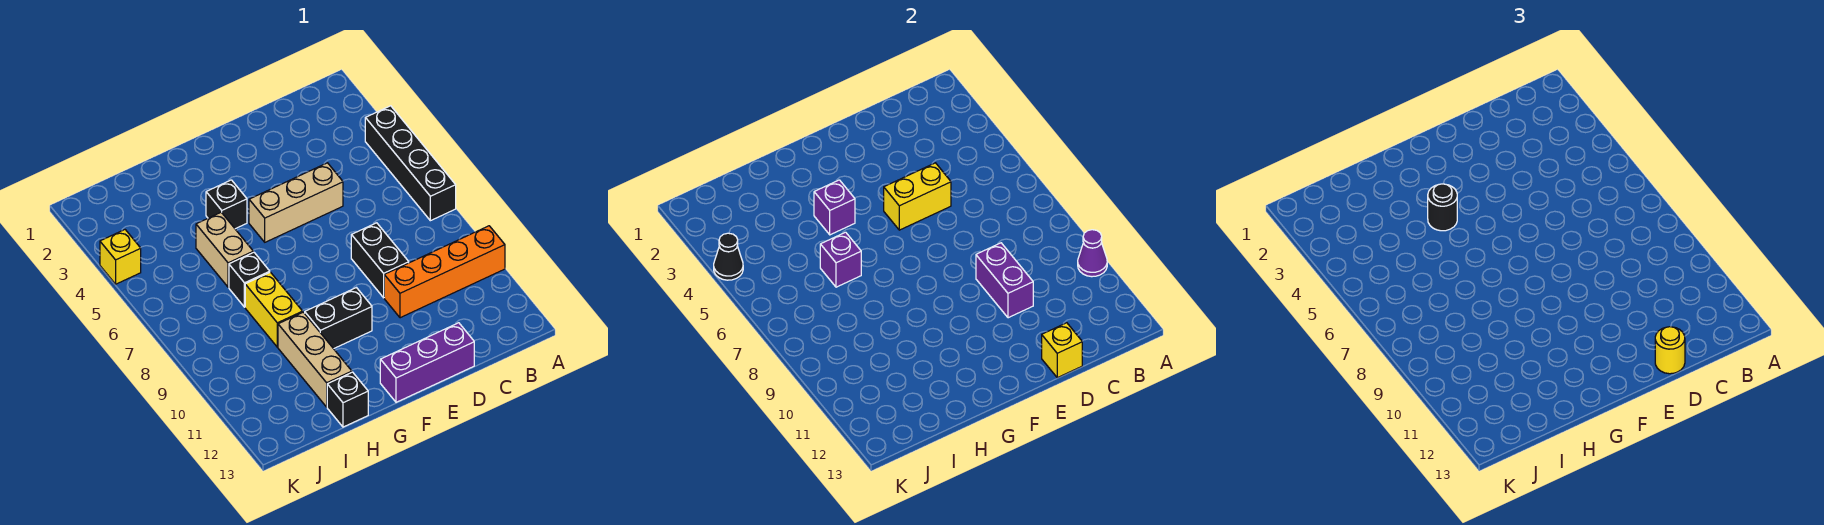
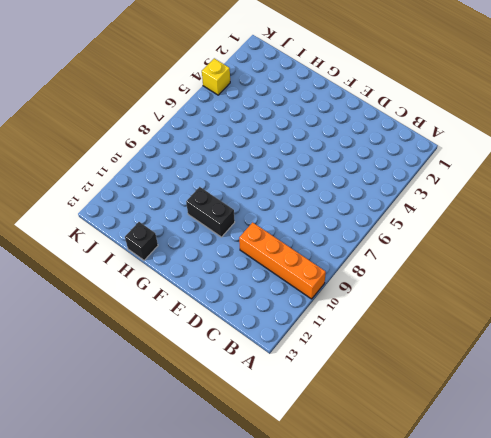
none -> black 1x4 brick [365,106,456,221]
none -> tan 1x3 brick [249,163,343,242]
none -> black 1x2 brick [351,223,409,298]

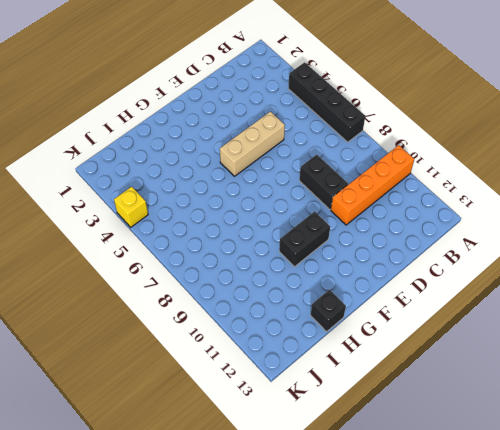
none -> purple 1x3 brick [380,323,474,402]
none -> black 1x1 brick [206,180,247,229]
none -> tan 1x2 brick [196,212,253,287]

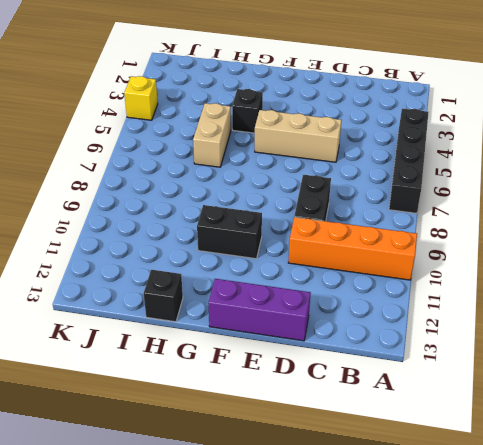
none -> black 1x1 brick [229,252,270,307]
none -> yellow 1x2 brick [245,272,303,347]
none -> tan 1x3 brick [278,312,352,407]

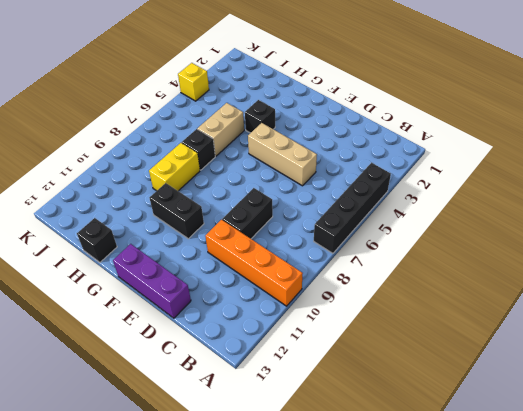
none -> tan 1x3 brick [278,312,352,407]
none -> purple 1x1 cone [1078,230,1107,277]
none -> yellow 1x2 brick [884,163,951,230]

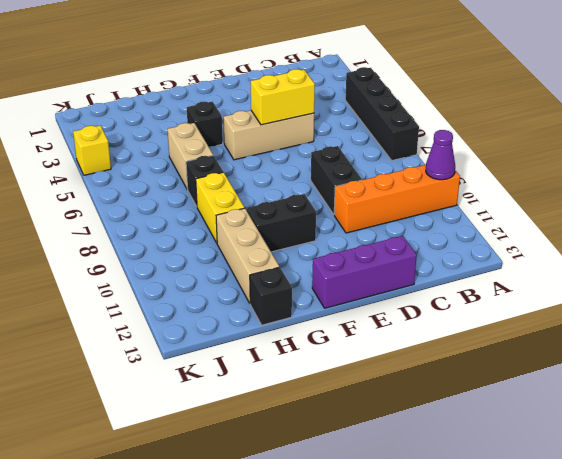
none -> purple 1x2 brick [976,243,1033,318]
none -> yellow 1x1 brick [1042,323,1082,378]
none -> purple 1x1 brick [814,180,855,235]

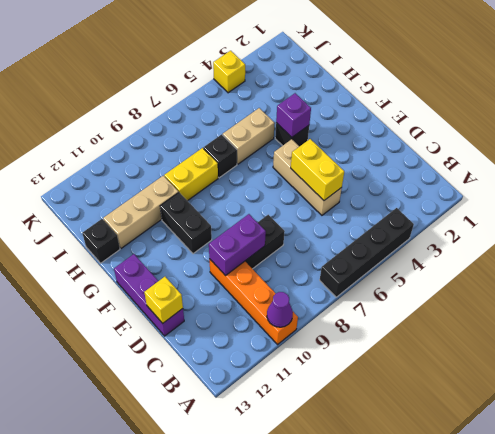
none -> purple 1x1 brick [820,232,861,287]
none -> black 1x1 cone [714,233,743,280]
none -> yellow 1x1 round brick [1655,327,1685,374]

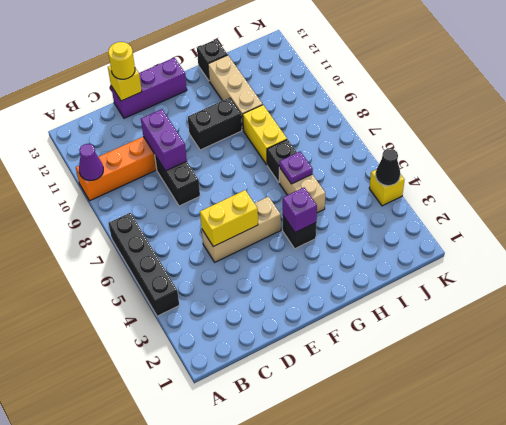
purple 1x1 plate [279,151,313,184] -> purple 1x1 brick [820,232,861,287]
none -> black 1x1 round brick [1428,184,1457,231]

